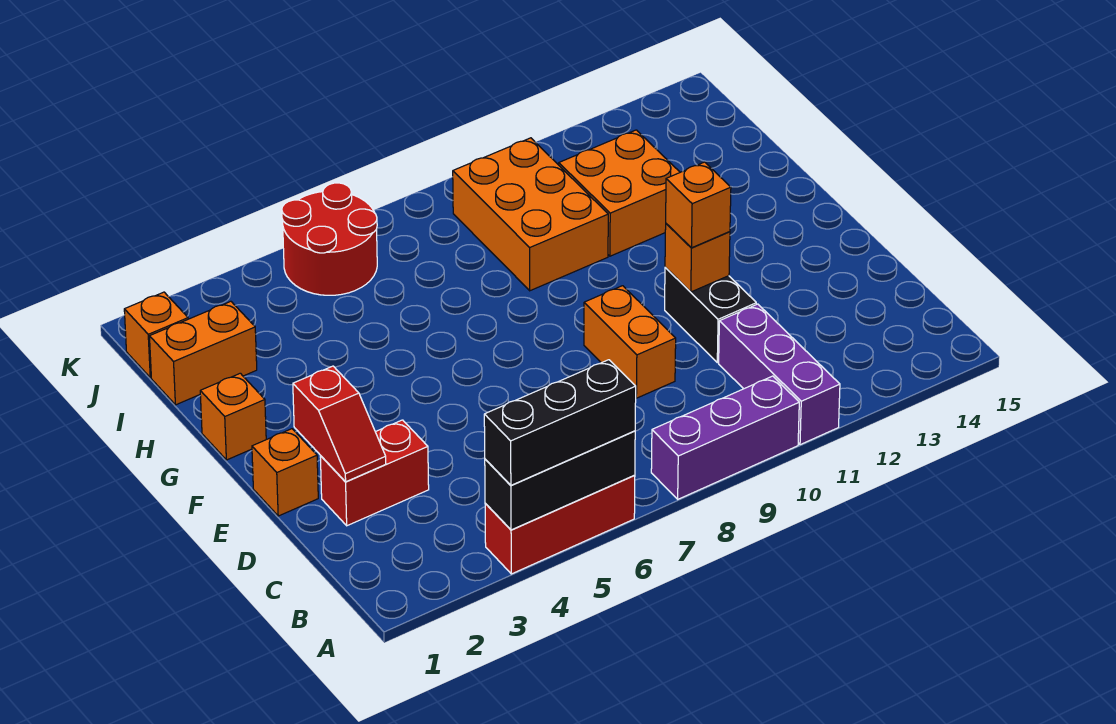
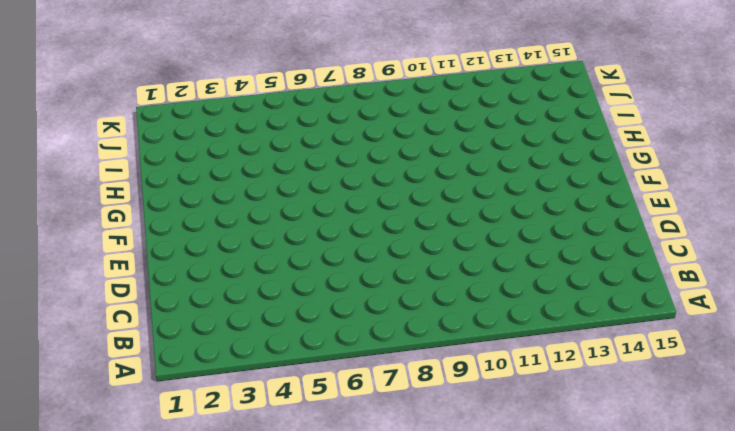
none -> red 1x3 brick [485,475,635,574]
none -> purple 1x3 brick [651,376,799,499]
none -> purple 1x3 brick [719,304,840,445]

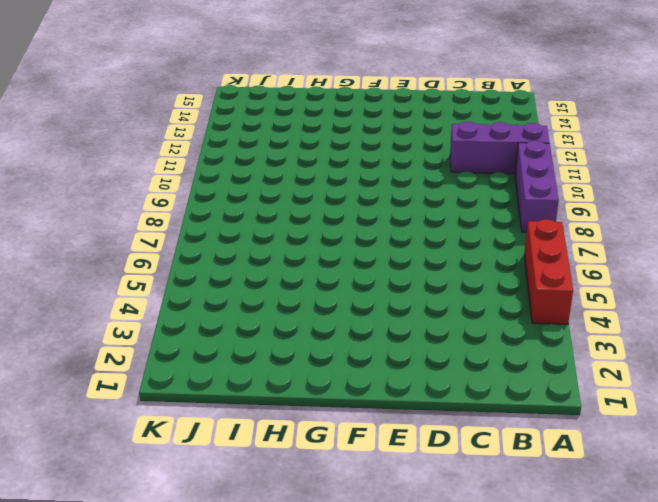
none -> red 1x2 brick [320,420,429,526]
none -> orange 1x2 brick [584,286,676,398]
none -> black 1x2 brick [665,267,756,363]

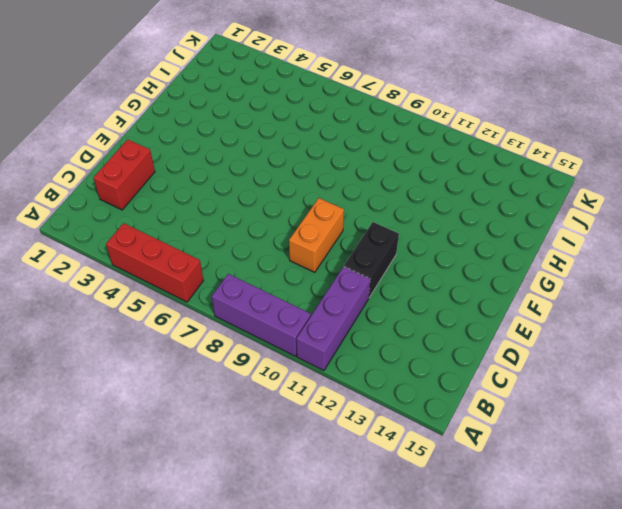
red 1x2 brick [94,139,155,210] -> red 1x2 brick turned to [320,420,429,526]
none -> orange 1x1 brick [252,429,318,516]
none -> orange 1x1 brick [200,373,266,460]
none -> orange 2x3 brick [453,138,608,291]

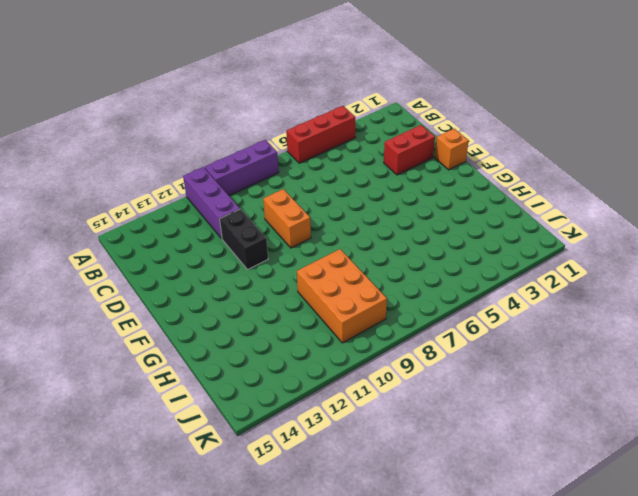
none -> orange 1x1 brick [200,373,266,460]
none -> orange 2x2 brick [559,130,680,256]
none -> orange 1x2 brick [149,301,257,405]

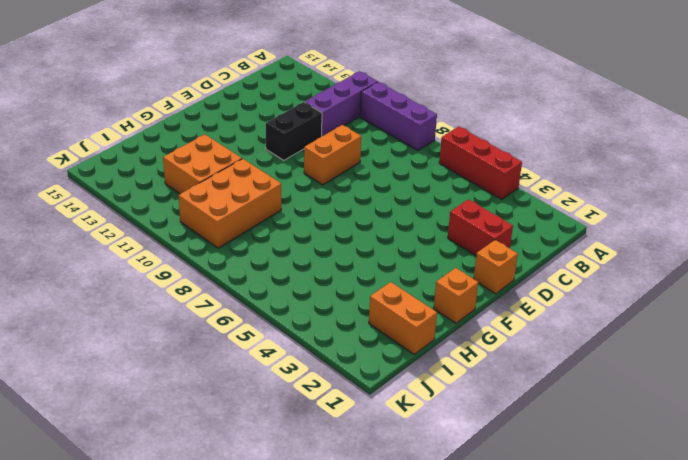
none -> orange 1x1 brick [124,292,188,378]
none -> red 2x2 round brick [282,183,377,295]
none -> black 1x3 brick [485,431,635,530]

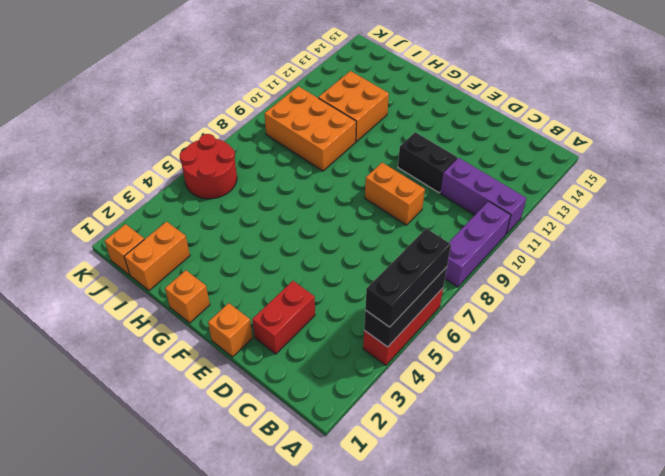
none -> red 1x2 slope [293,366,386,482]
none -> orange 1x1 brick [665,224,730,292]
none -> orange 1x1 brick [666,162,731,248]

